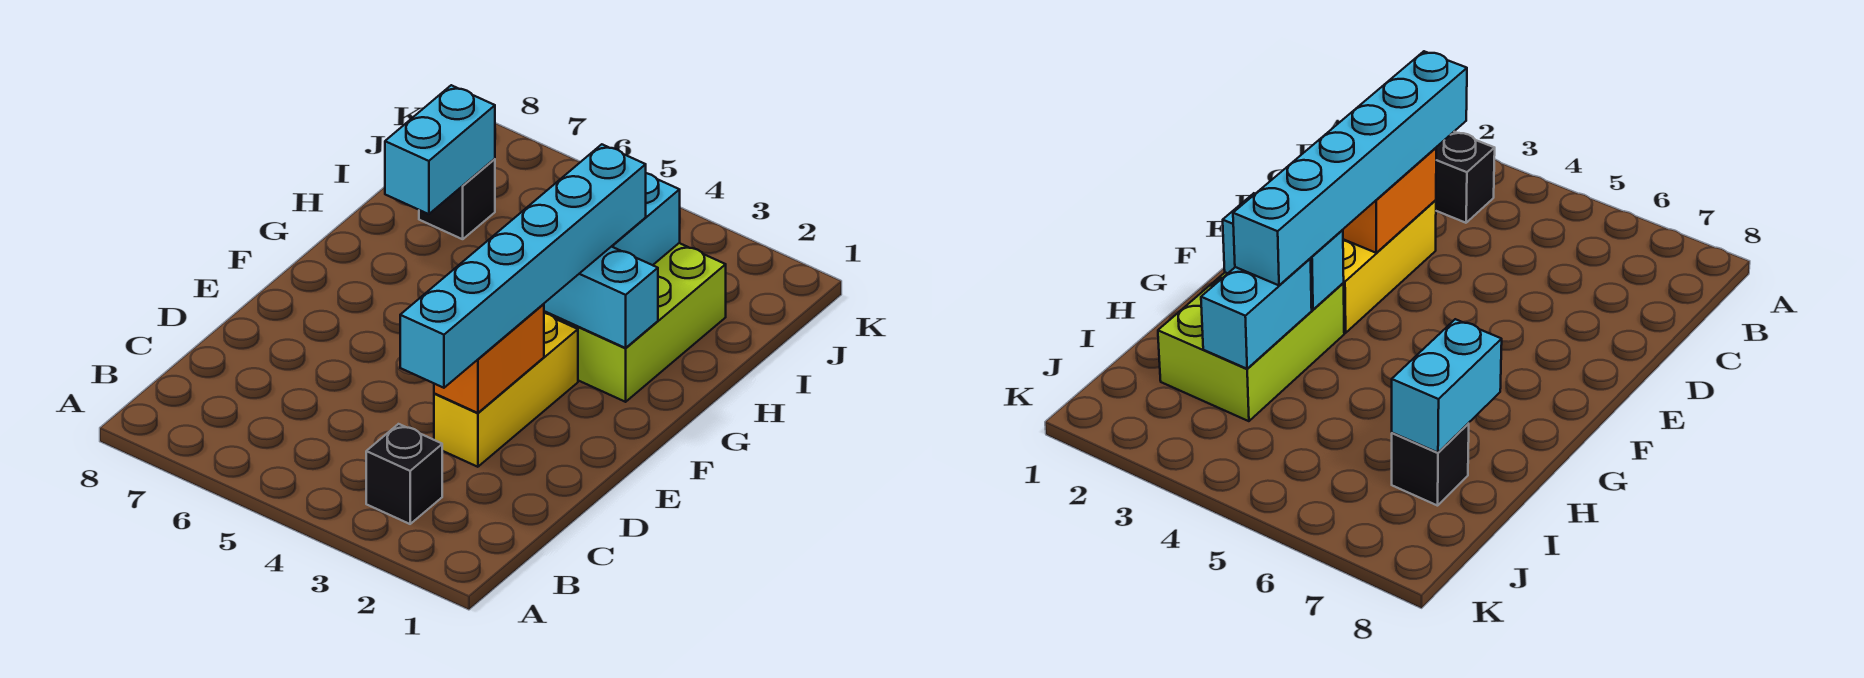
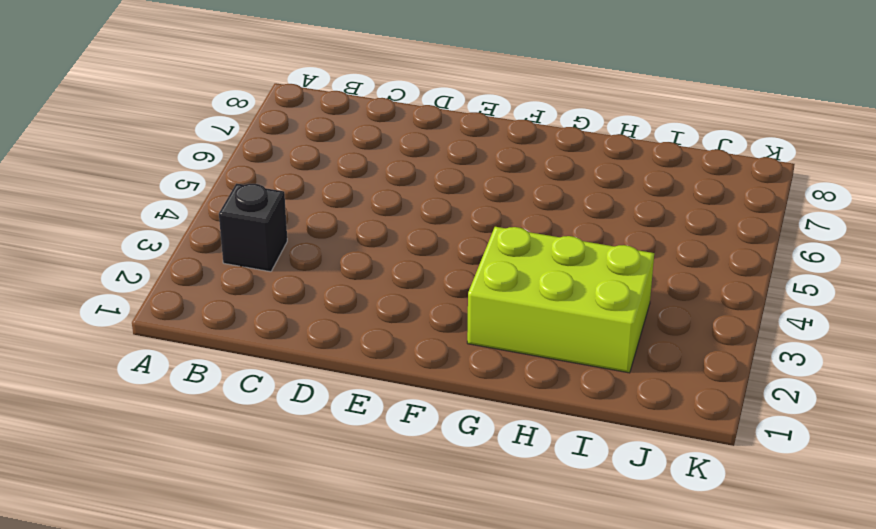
none -> yellow 1x3 brick [434,313,578,467]
none -> black 1x1 brick [419,159,495,239]

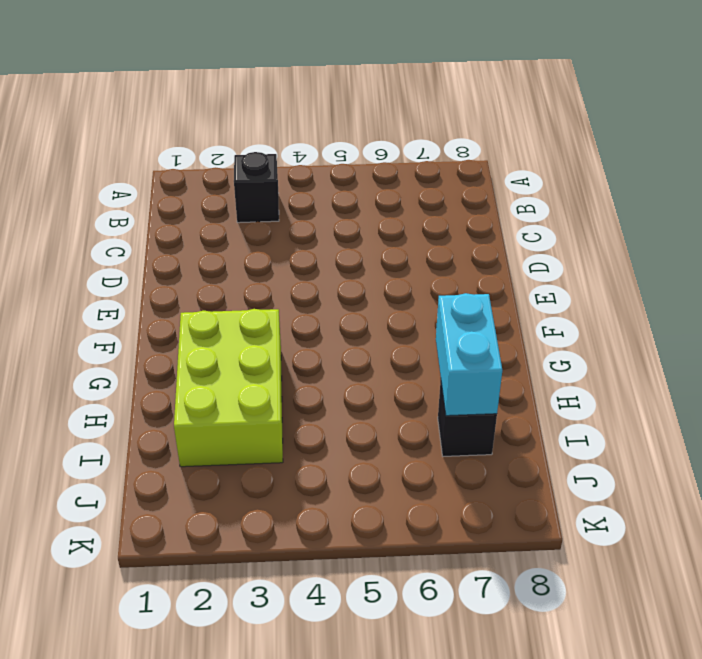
none -> yellow 1x3 brick [434,313,578,467]
none -> orange 1x2 brick [434,304,544,413]

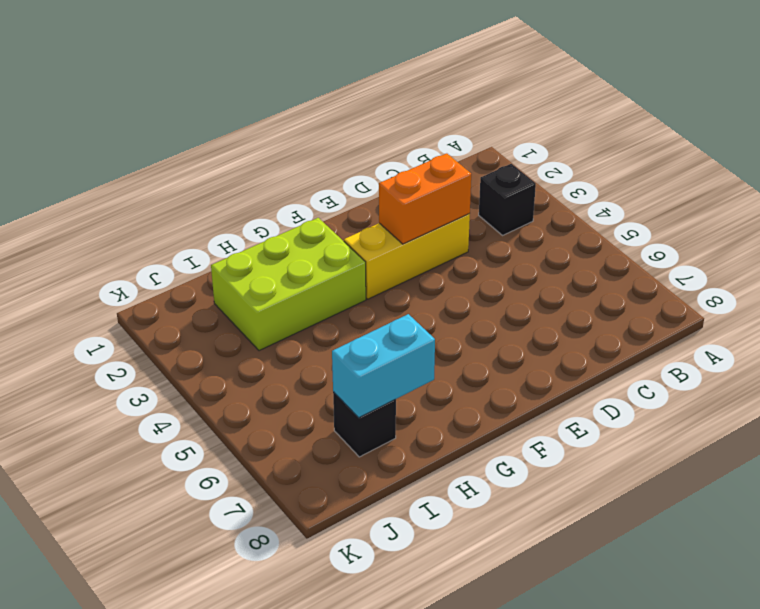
none -> cyan 1x2 brick [544,247,658,348]
none -> cyan 1x2 brick [611,173,680,265]

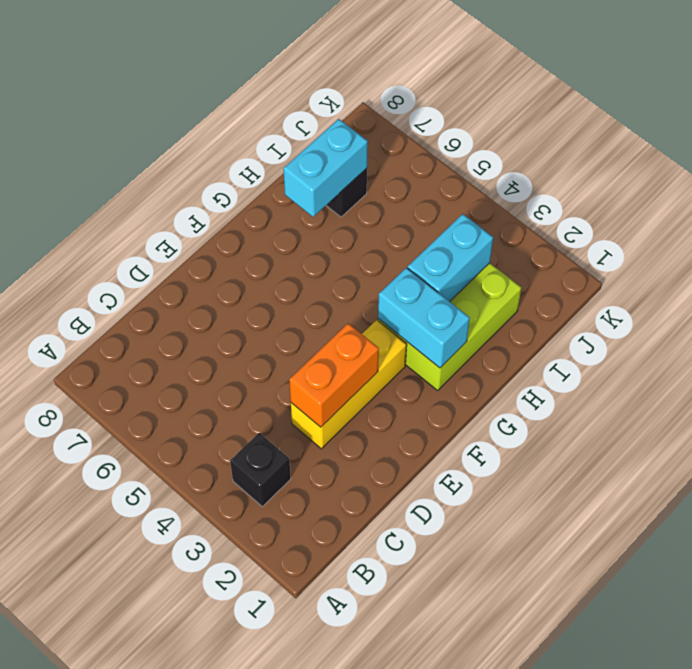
none -> cyan 1x6 brick [400,144,646,388]

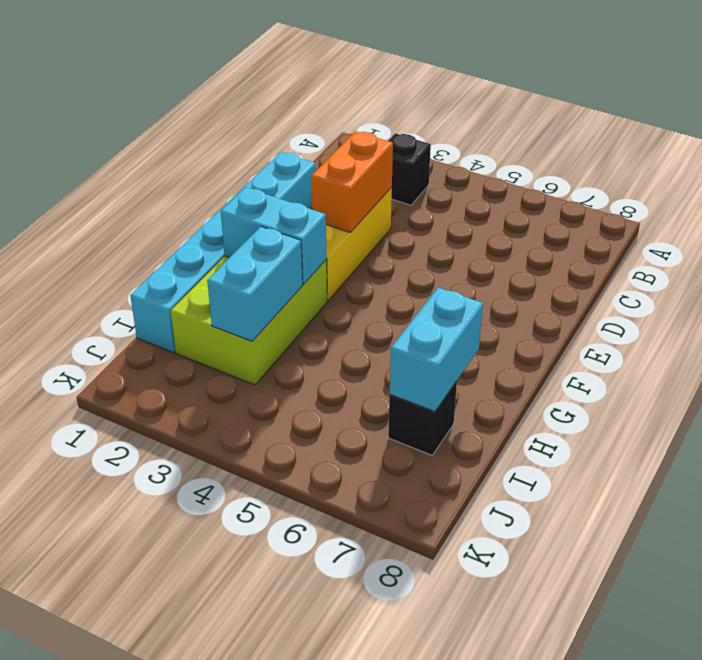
cyan 1x6 brick [130,152,316,353] -> cyan 1x6 brick moved to [400,144,646,388]

